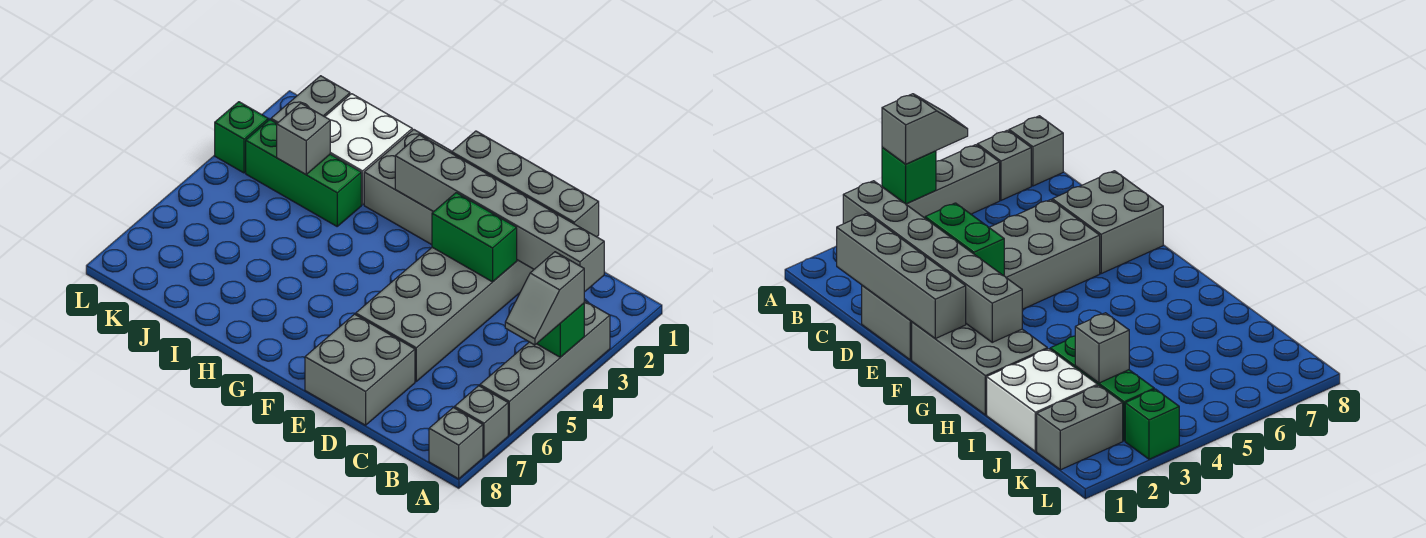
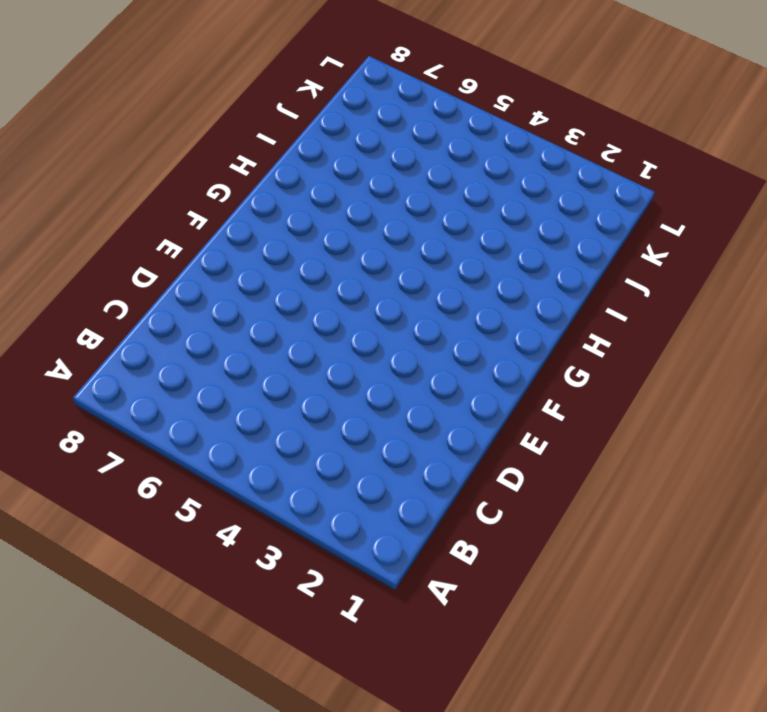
none -> grey 1x4 brick [480,301,610,435]
none -> grey 1x1 brick [455,386,508,457]
none -> grey 1x1 brick [429,408,483,479]

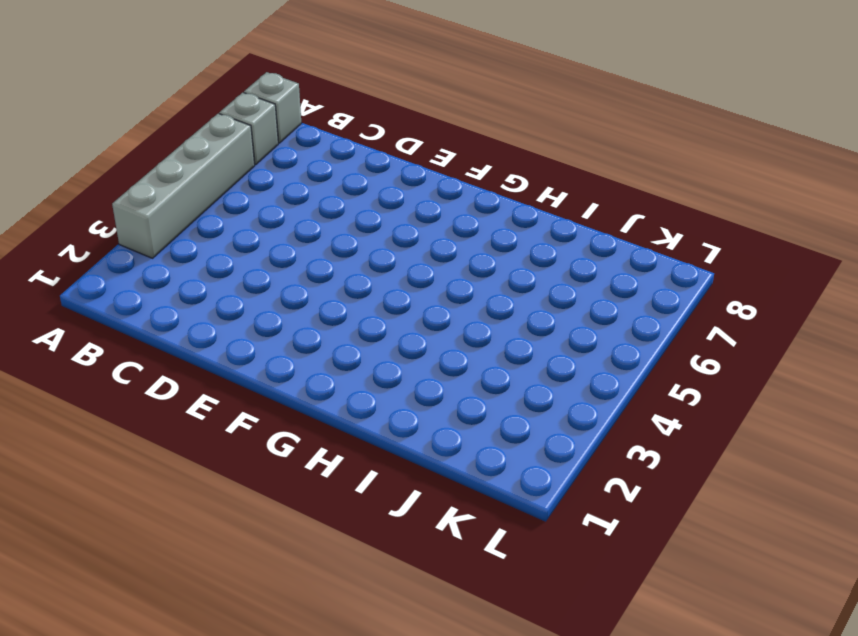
none -> grey 2x6 brick [356,247,534,381]
none -> grey 2x2 brick [305,314,415,425]
none -> grey 2x3 brick [364,130,452,245]

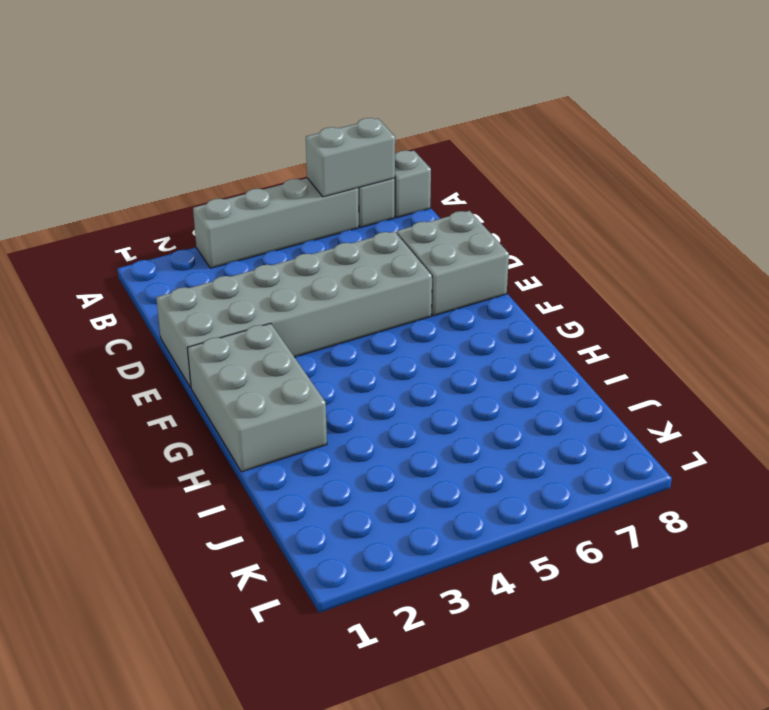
grey 1x2 brick [306,118,395,197] -> grey 1x2 brick moved to [271,76,350,123]
none -> white 2x2 brick [325,94,412,205]
none -> green 1x3 brick [246,120,361,226]
none -> green 1x1 brick [215,102,268,173]

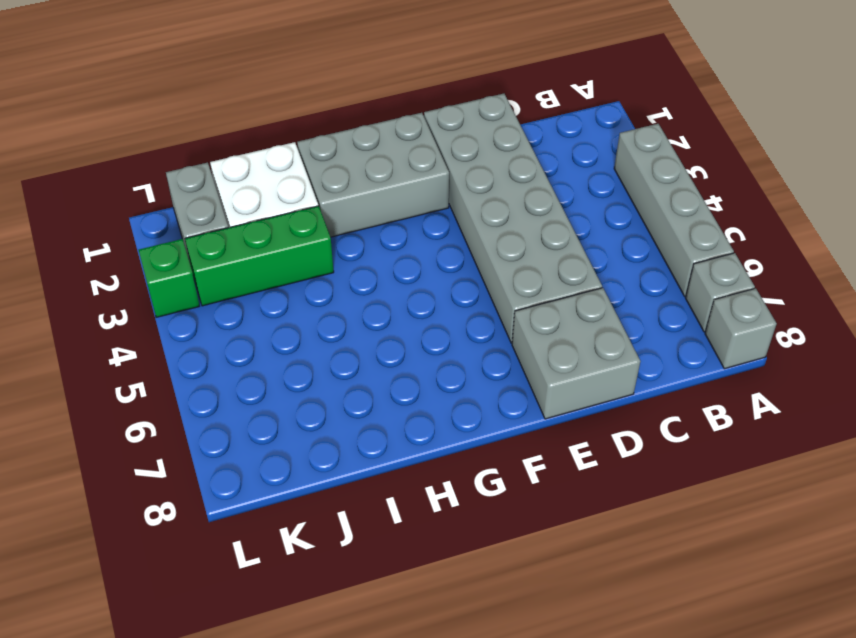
none -> green 1x1 brick [537,303,584,357]
none -> grey 1x6 brick [395,135,604,292]
none -> grey 1x4 brick [452,131,599,237]

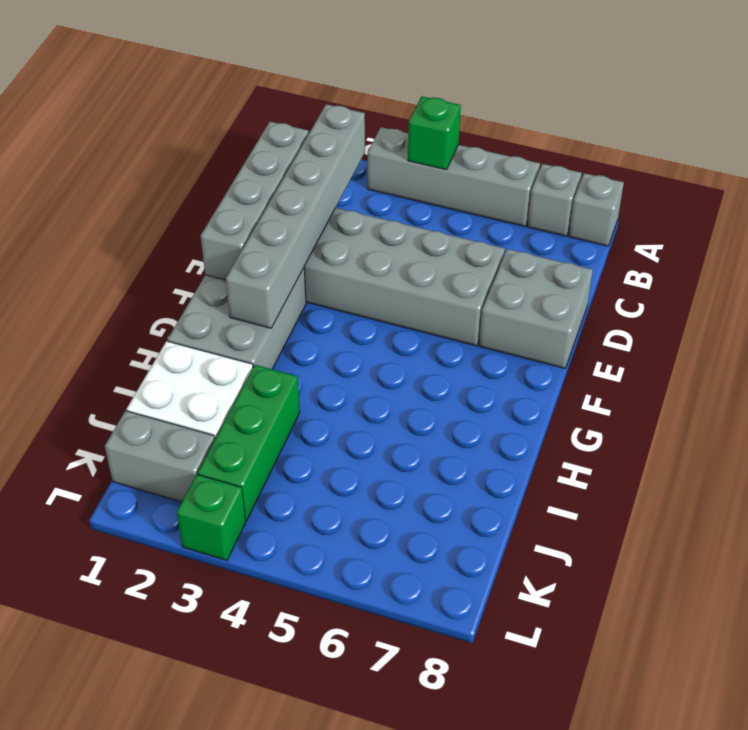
none -> green 1x2 brick [432,193,517,282]
none -> grey 1x1 brick [277,103,330,174]
none -> grey 1x2 slope [505,252,584,345]

